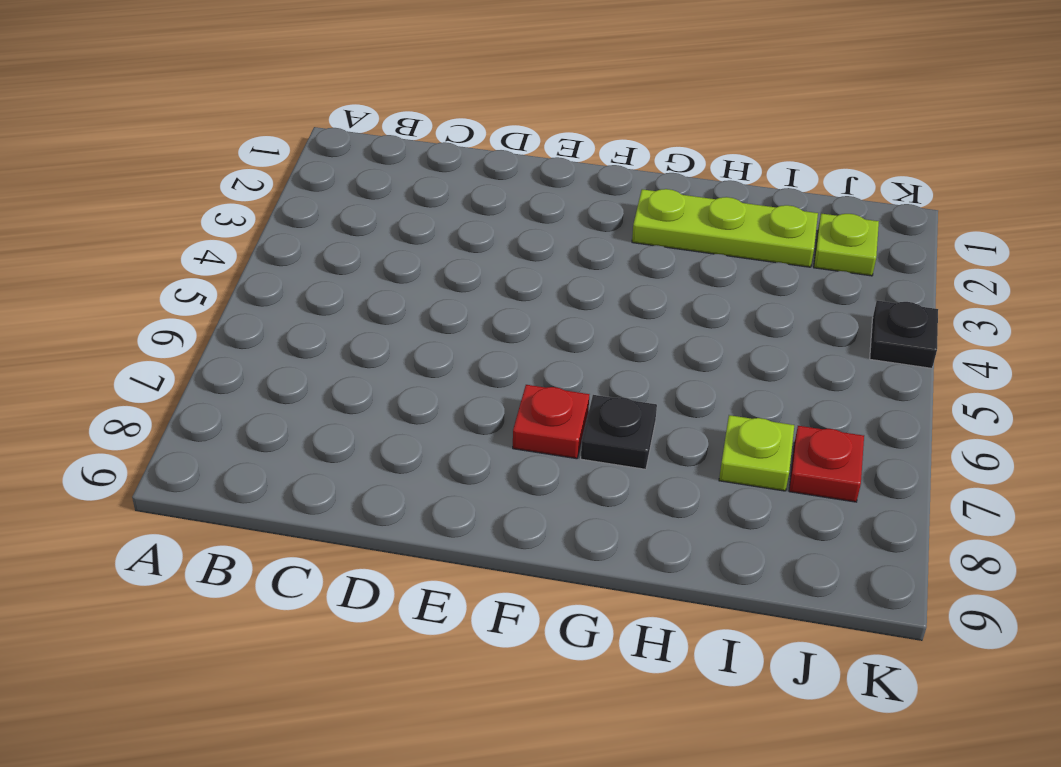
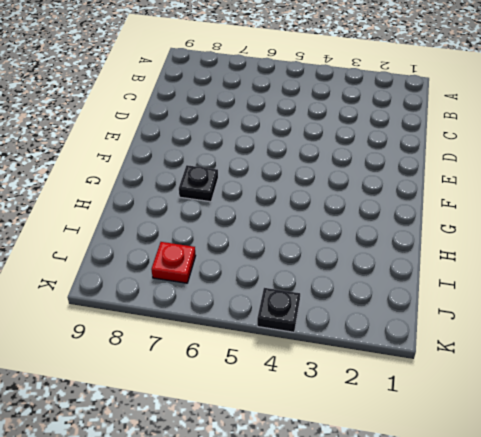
none -> red 1x1 plate [513,385,589,459]
none -> lime 1x3 plate [632,189,818,267]

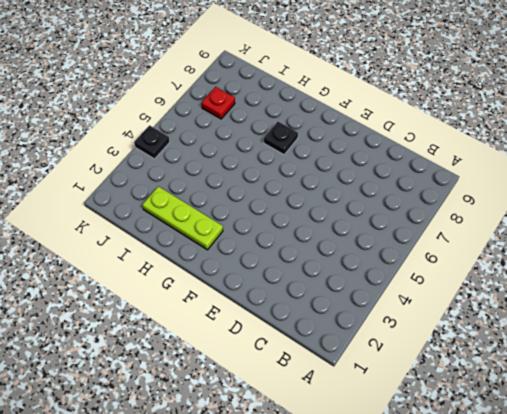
none -> red 1x1 plate [513,385,589,459]
none -> lime 1x1 plate [719,415,794,491]

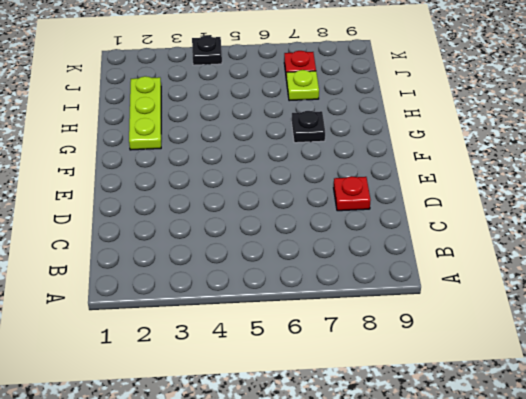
red 1x1 plate [334,176,371,211] -> red 1x1 plate moved to [513,385,589,459]
none -> lime 1x1 plate [814,214,879,276]

